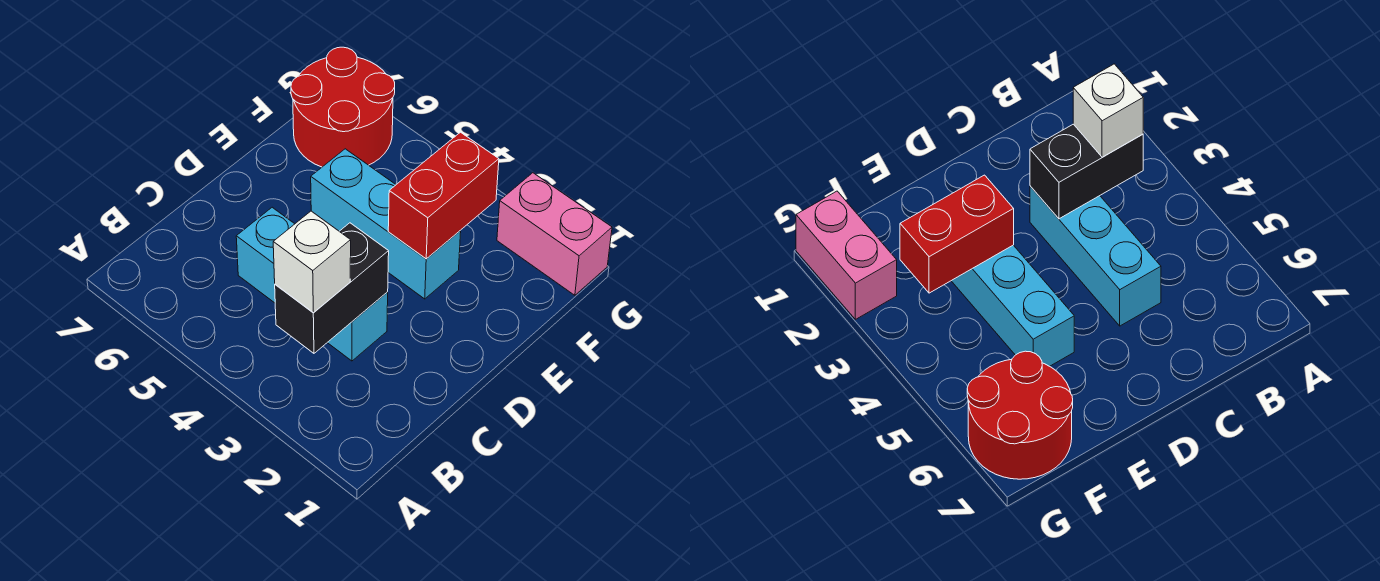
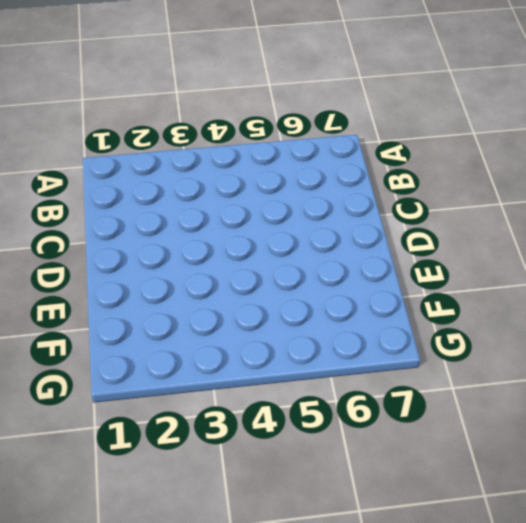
none -> cyan 1x3 brick [236,207,388,361]
none -> cyan 1x3 brick [311,149,461,299]

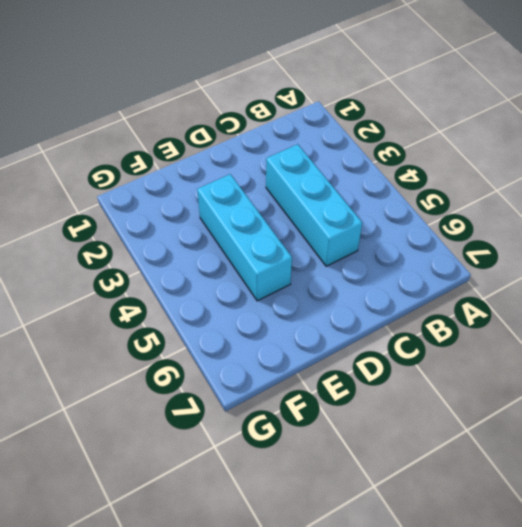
none -> red 2x2 round brick [291,47,395,167]
none -> pink 1x2 brick [497,173,612,295]

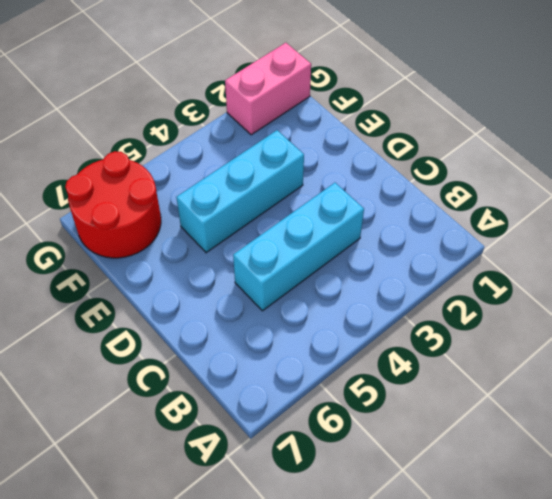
none -> black 1x2 brick [275,223,389,353]
none -> red 1x2 brick [388,132,499,259]

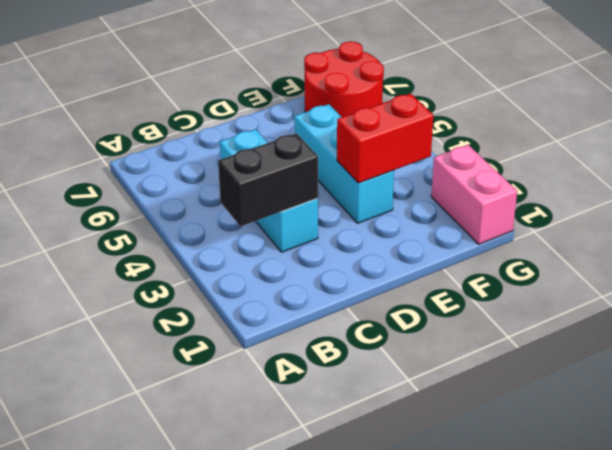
none -> white 1x1 brick [273,211,351,313]

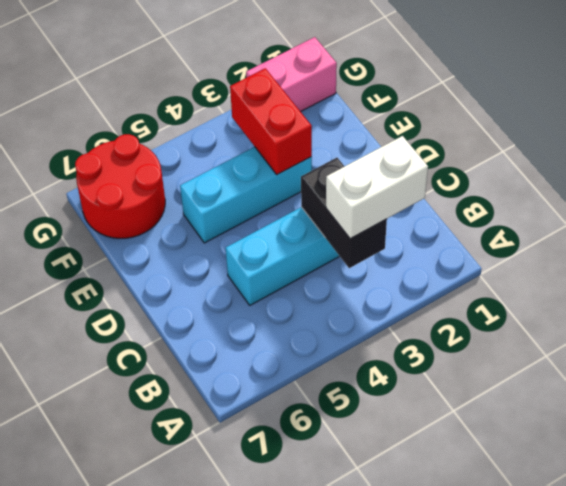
white 1x2 brick [326,136,428,239] -> white 1x1 brick [273,211,351,313]

